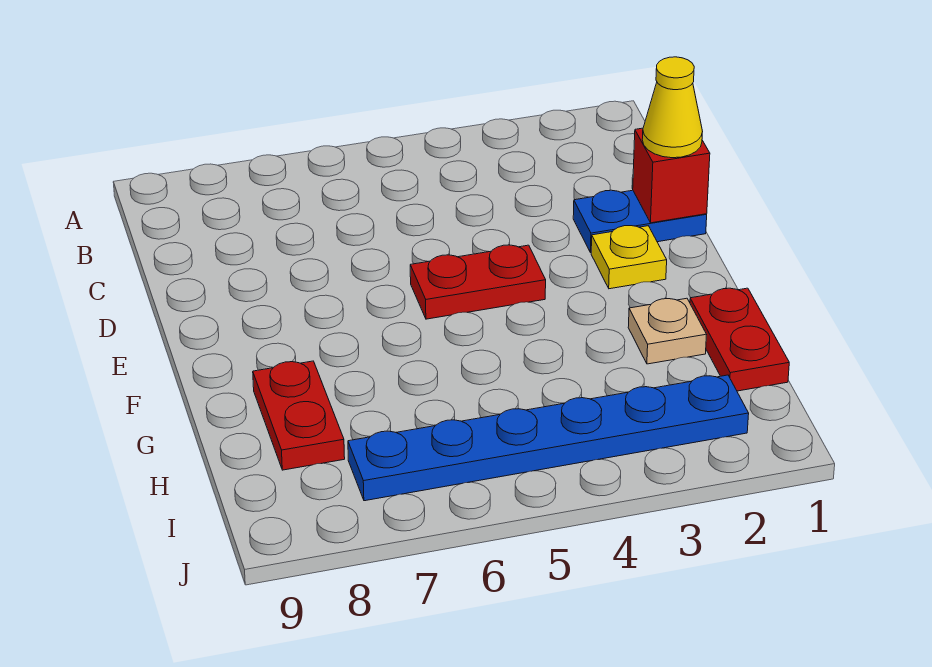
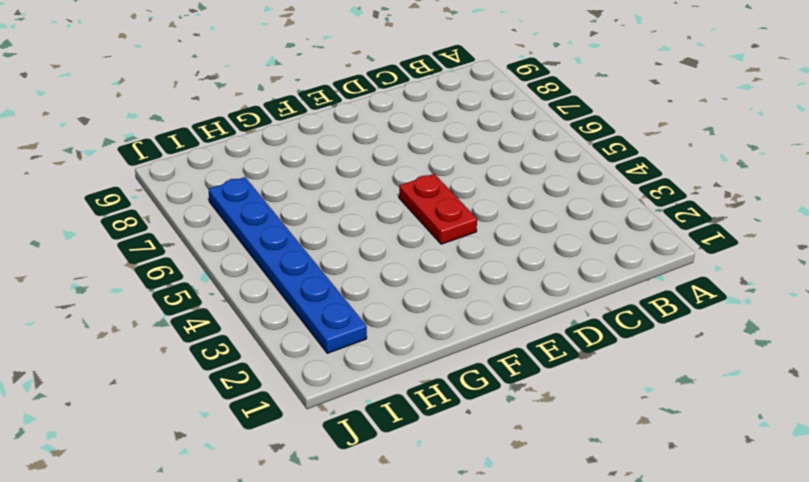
none -> blue 1x2 plate [573,190,707,253]
none -> yellow 1x1 plate [591,226,667,289]

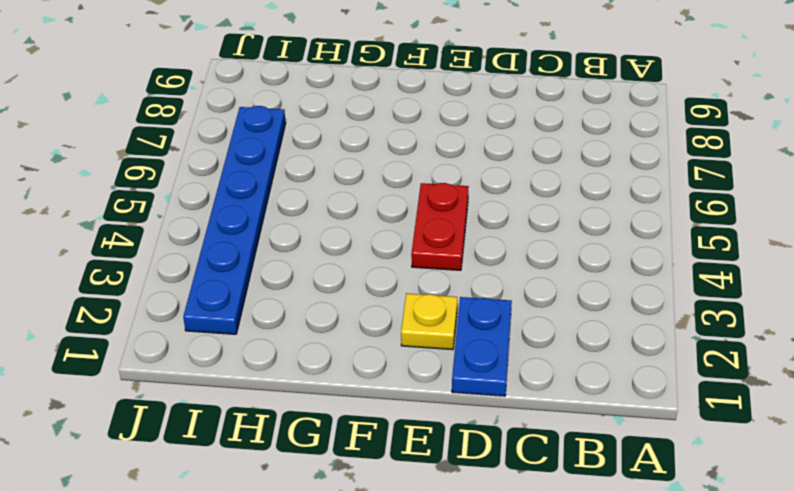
none -> red 1x2 plate [690,288,789,391]
none -> tan 1x1 plate [628,298,707,364]

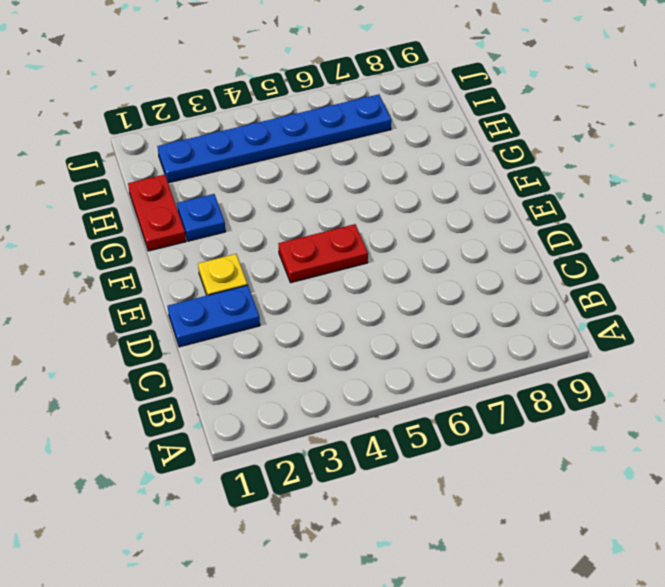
blue 1x1 plate [177,194,226,241] -> tan 1x1 plate [628,298,707,364]
none -> red 1x2 plate [253,361,345,470]
none -> red 1x1 brick [633,128,710,223]

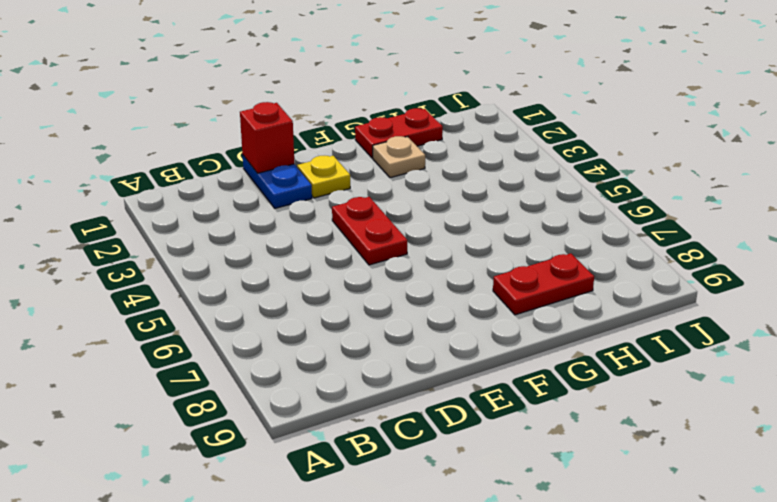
none -> blue 1x6 plate [348,375,749,501]
none -> yellow 1x1 cone [642,57,703,158]

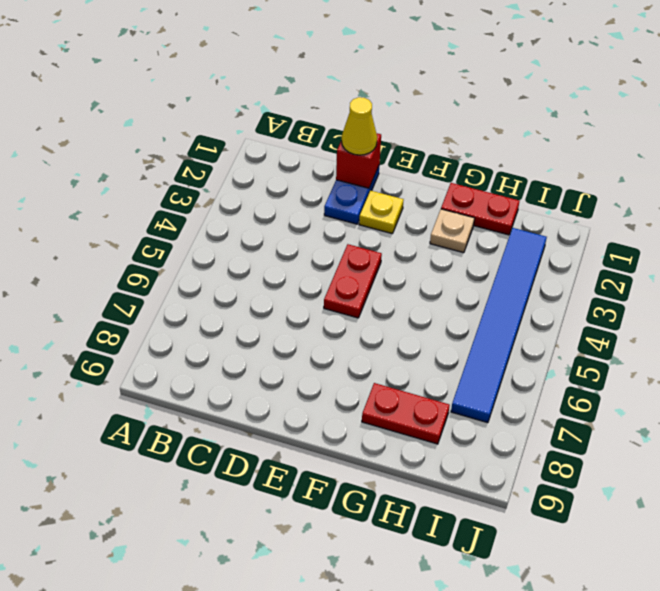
blue 1x6 tile [451,228,547,423] -> blue 1x6 plate [348,375,749,501]

